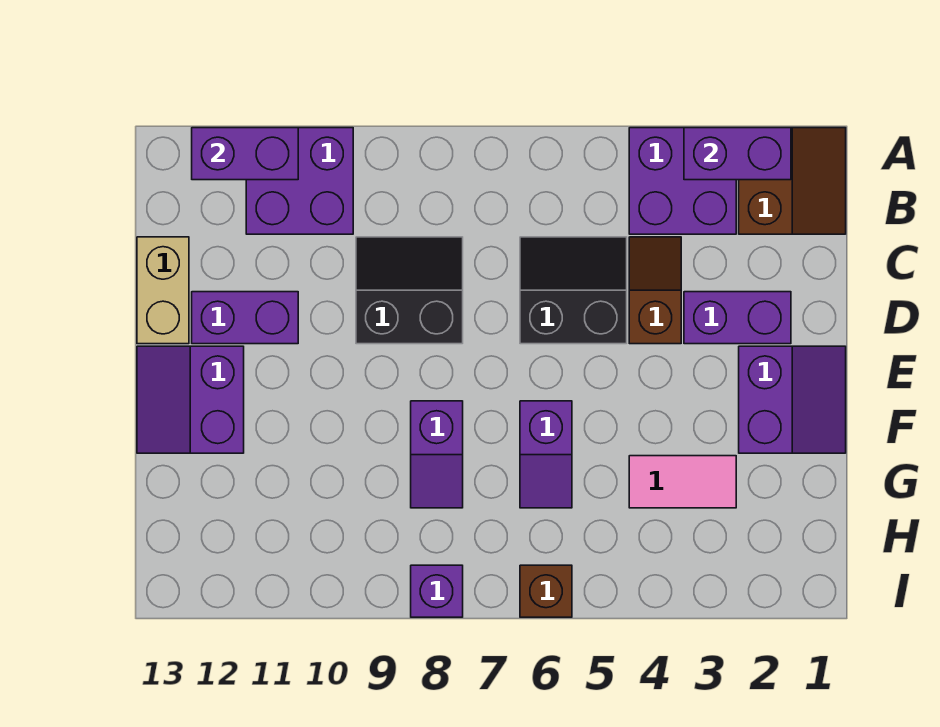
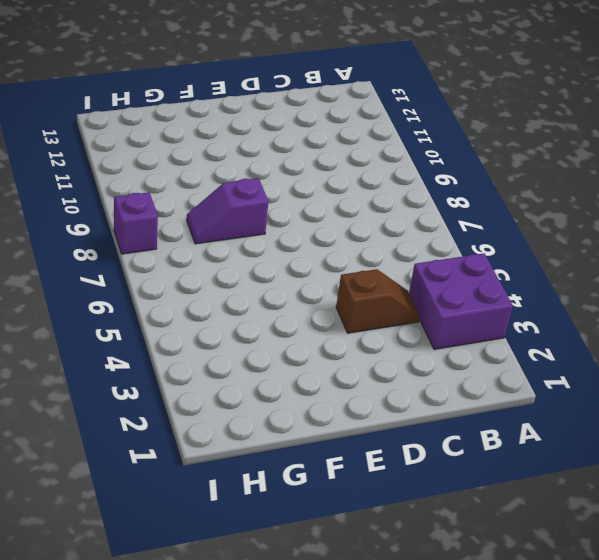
none -> brown 2x2 slope [739,128,846,234]
none -> purple 2x2 brick [246,128,353,234]
none -> black 2x2 slope [520,237,627,344]

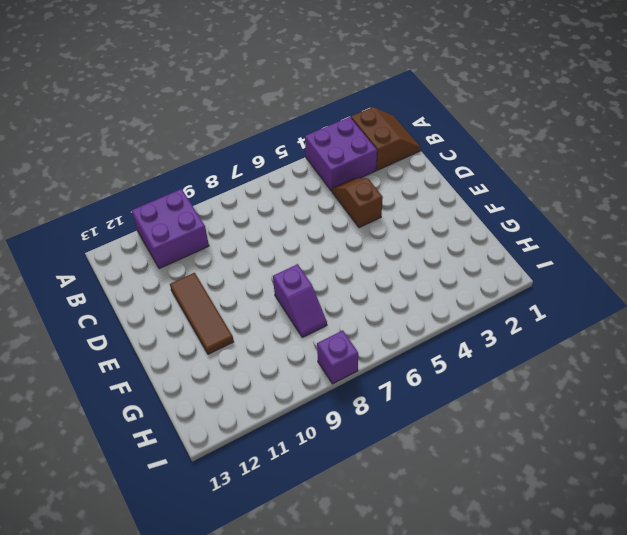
brown 1x3 tile [170,273,234,354] -> purple 1x2 brick [192,292,298,344]
none -> black 2x2 slope [520,237,627,344]
none -> black 2x2 slope [356,237,463,344]
none -> tan 1x2 brick [137,237,189,344]

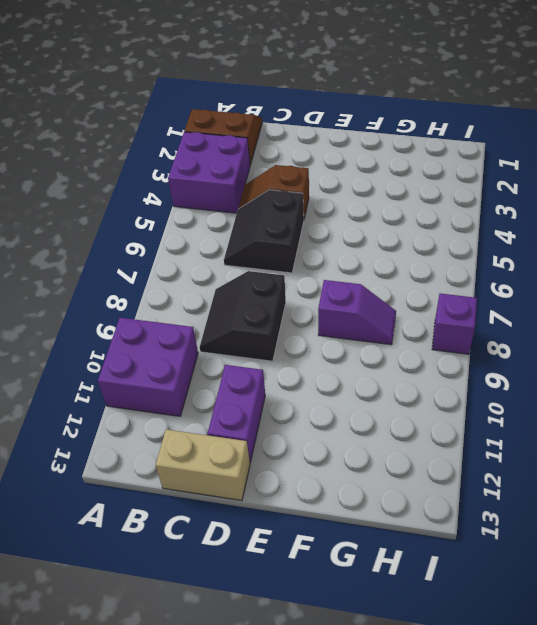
none -> purple 1x2 brick [684,292,791,344]
none -> purple 2x2 slope [739,346,846,453]
none -> purple 2x2 slope [137,346,244,453]

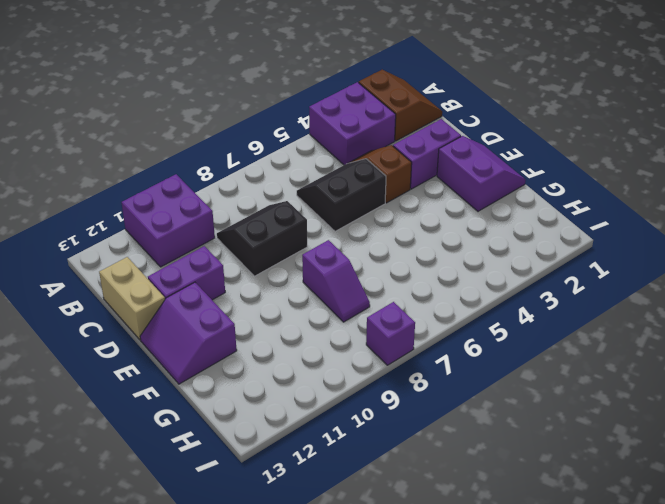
none -> purple 1x2 slope [520,401,572,508]
none -> pink 1x2 tile [629,456,736,508]
none -> brown 1x1 brick [520,565,572,617]

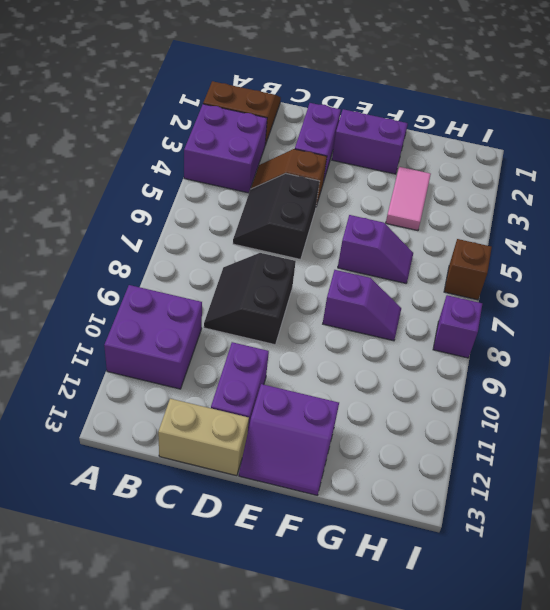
none -> purple 1x2 brick [684,128,791,180]
none -> purple 1x2 brick [192,128,298,180]

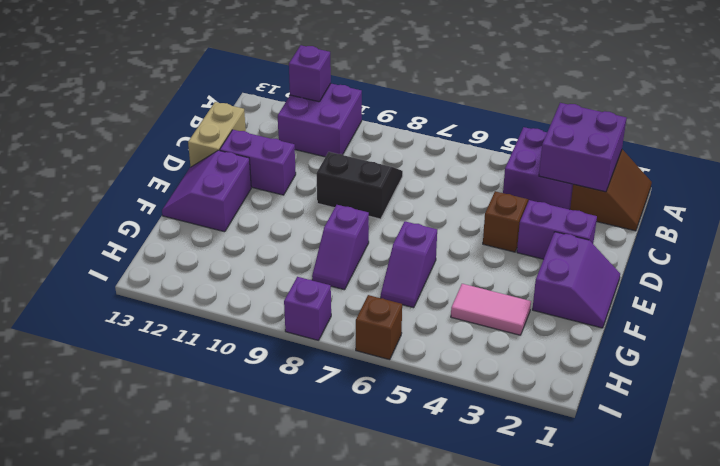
purple 2x2 brick [539,103,626,192] -> purple 1x2 brick [684,128,791,180]
purple 1x1 brick [289,45,331,102] -> purple 1x2 brick [192,128,298,180]
none -> black 2x2 slope [520,237,627,344]

